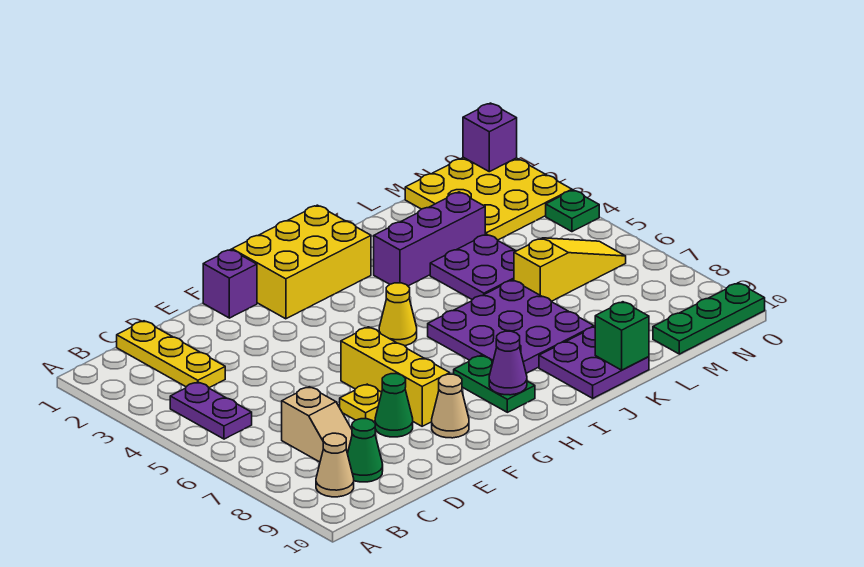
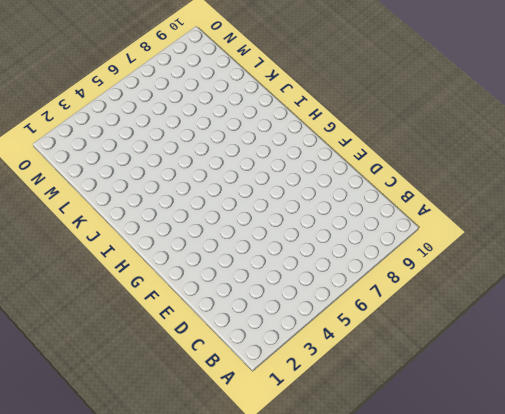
none -> purple 1x2 plate [170,382,252,439]
none -> tan 1x1 cone [316,433,354,497]
none -> yellow 1x3 plate [117,321,225,388]

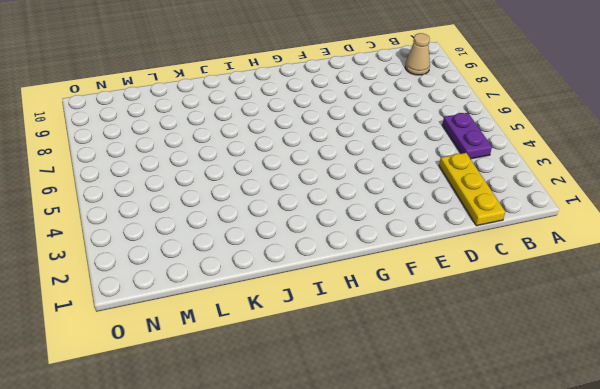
none -> tan 1x2 slope [282,387,352,462]
none -> green 1x1 cone [347,419,383,482]
none -> yellow 1x1 plate [340,384,382,422]

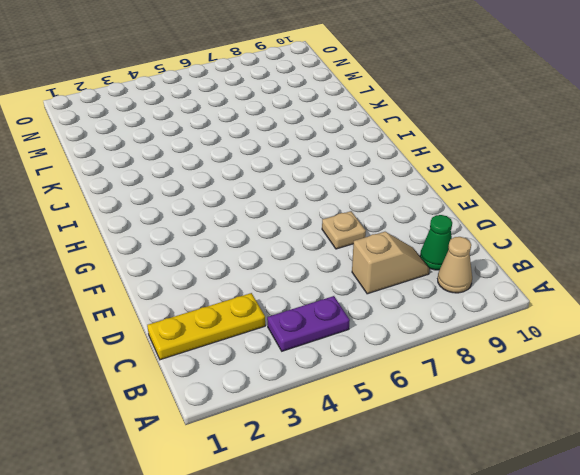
tan 1x1 plate [322,211,366,249] -> yellow 1x1 plate [340,384,382,422]
none -> green 1x1 cone [375,374,413,437]
none -> purple 1x1 brick [203,250,257,318]
none -> yellow 1x3 brick [341,327,450,426]

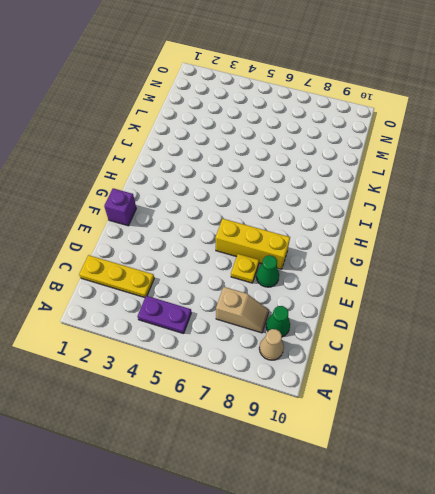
none -> tan 1x1 cone [432,374,469,438]
none -> yellow 2x3 brick [232,205,371,319]
none -> yellow 1x1 cone [379,283,417,346]

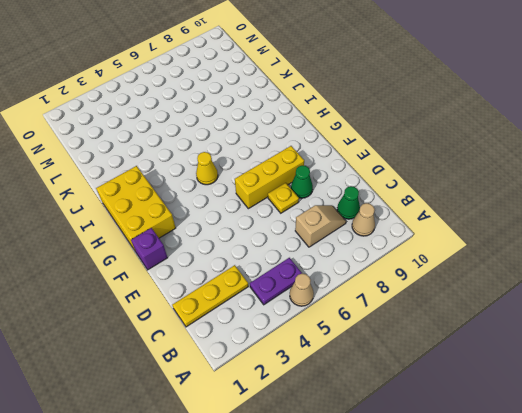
tan 1x1 cone [290,274,314,306] -> tan 1x1 cone moved to [432,374,469,438]
none -> green 1x2 plate [454,355,535,412]
none -> purple 3x3 plate [428,280,594,373]
none -> purple 1x3 brick [374,192,485,286]

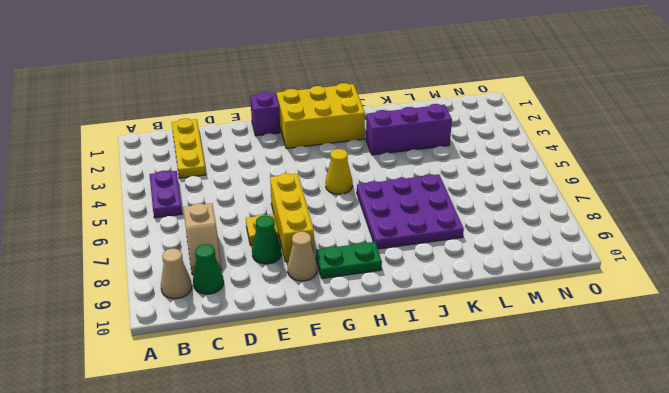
green 1x2 plate [316,242,382,278] -> green 1x2 plate turned to [454,355,535,412]
none -> purple 2x2 plate [539,327,649,398]
none -> purple 2x2 plate [430,234,516,300]
none -> yellow 1x3 slope [514,238,626,301]

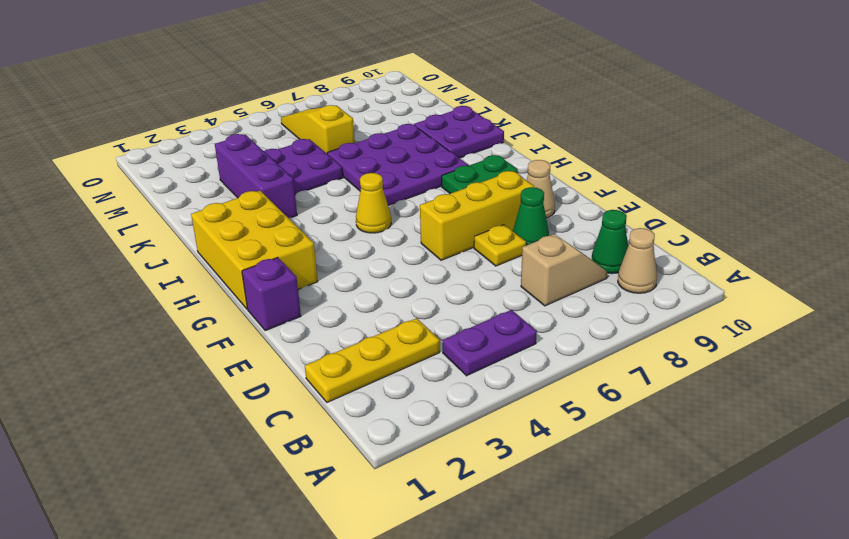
none -> yellow 3x3 plate [405,157,572,240]
none -> green 1x3 plate [653,283,765,354]
none -> green 1x1 plate [546,190,599,232]

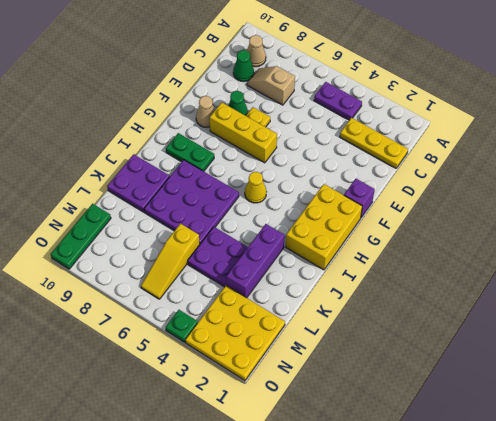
none -> purple 1x1 cone [489,331,527,395]
none -> green 1x1 brick [595,302,649,370]
none -> purple 1x1 brick [463,103,517,172]

